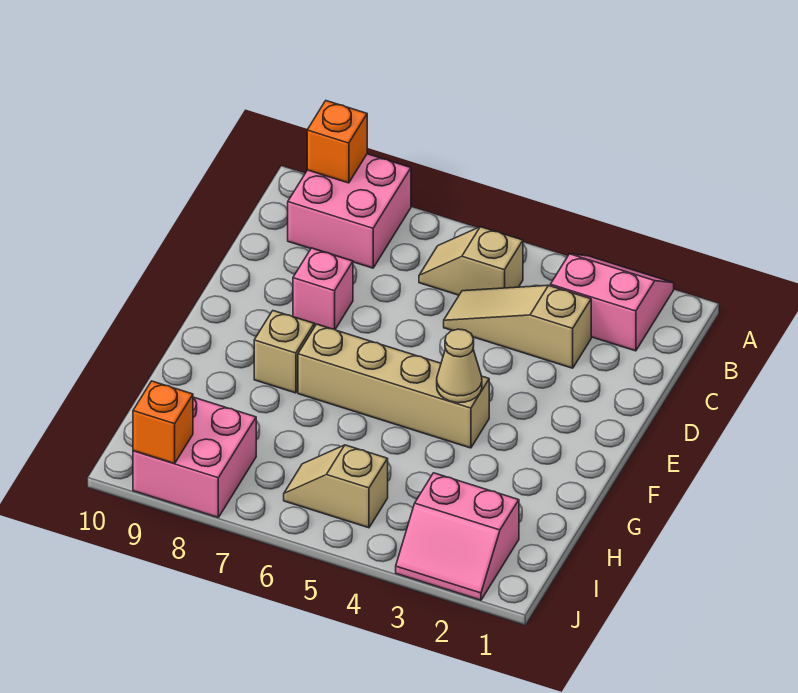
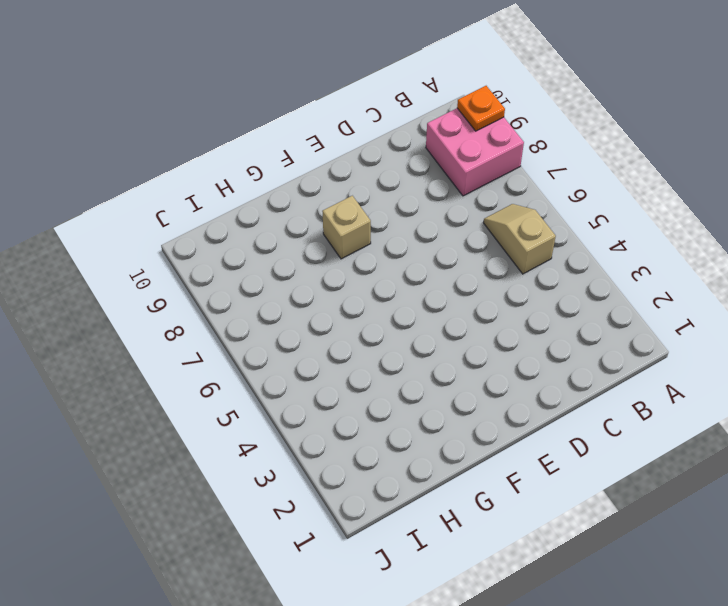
orange 1x1 plate [457,86,505,131] -> orange 1x1 brick [307,101,367,183]
none -> pink 2x2 slope [550,254,674,351]
none -> tan 1x3 slope [444,285,591,368]
none -> pink 1x1 brick [293,248,353,329]

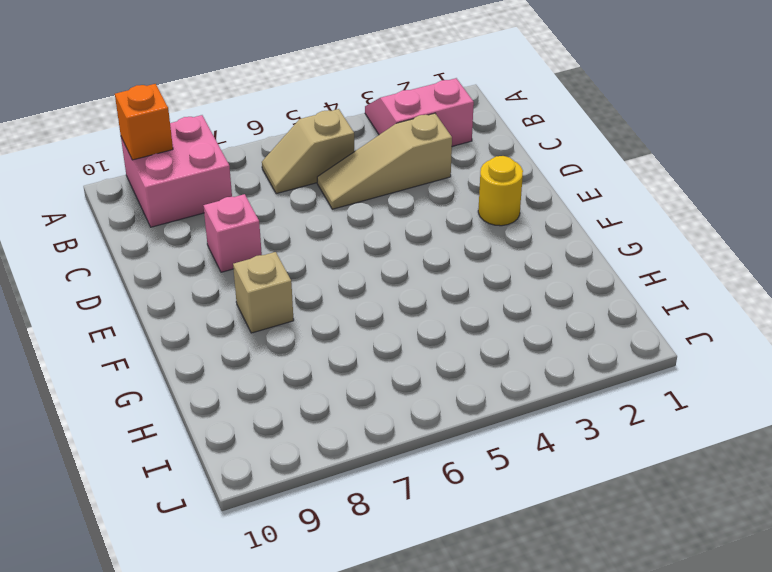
yellow 1x1 round brick [478,156,523,226] -> none
none -> tan 1x4 brick [298,324,489,448]
none -> pink 2x2 slope [396,473,519,600]
none -> tan 1x2 slope [284,445,388,528]

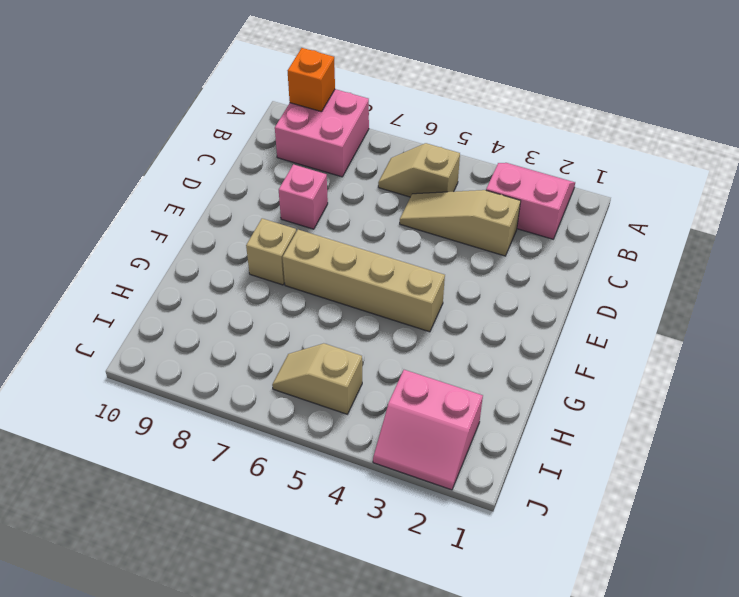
none -> pink 2x2 brick [133,397,256,517]
none -> tan 1x1 cone [437,329,482,403]
none -> orange 1x1 brick [133,381,193,463]

